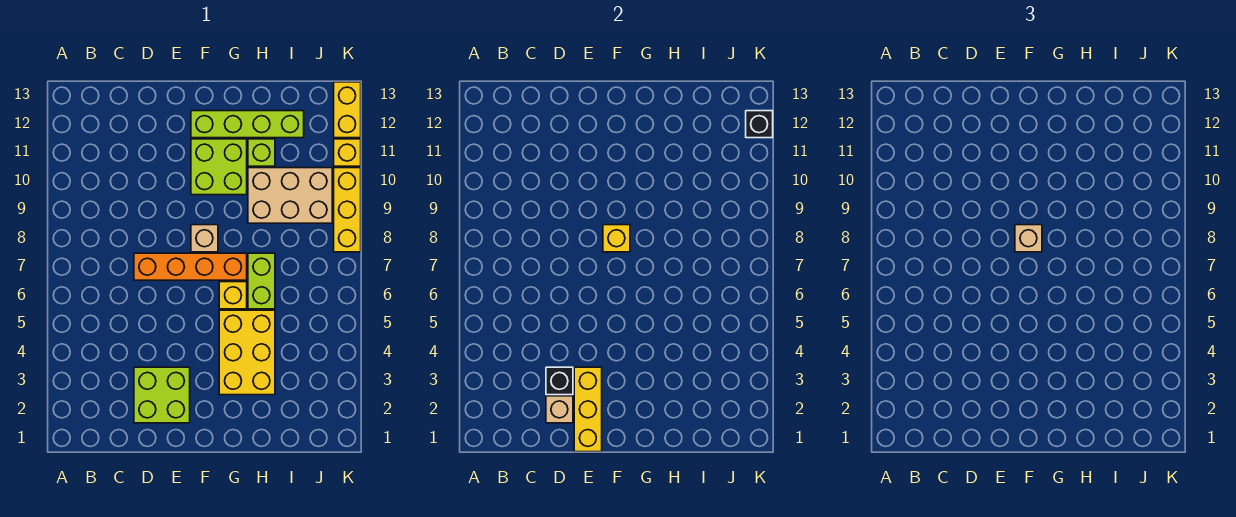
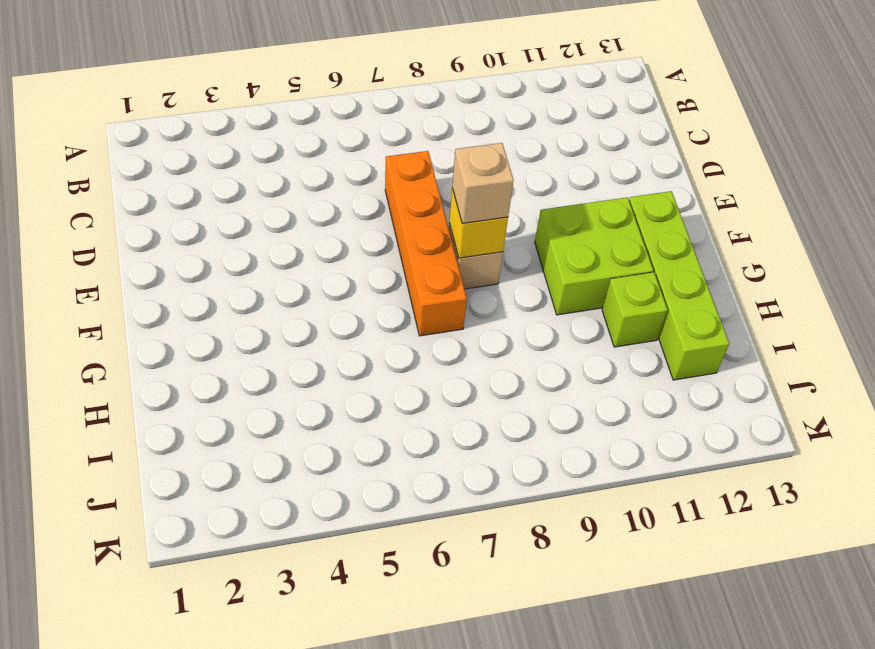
none -> lime 2x2 brick [134,367,190,423]
none -> yellow 2x3 brick [219,310,275,395]
none -> yellow 1x1 brick [219,282,247,309]

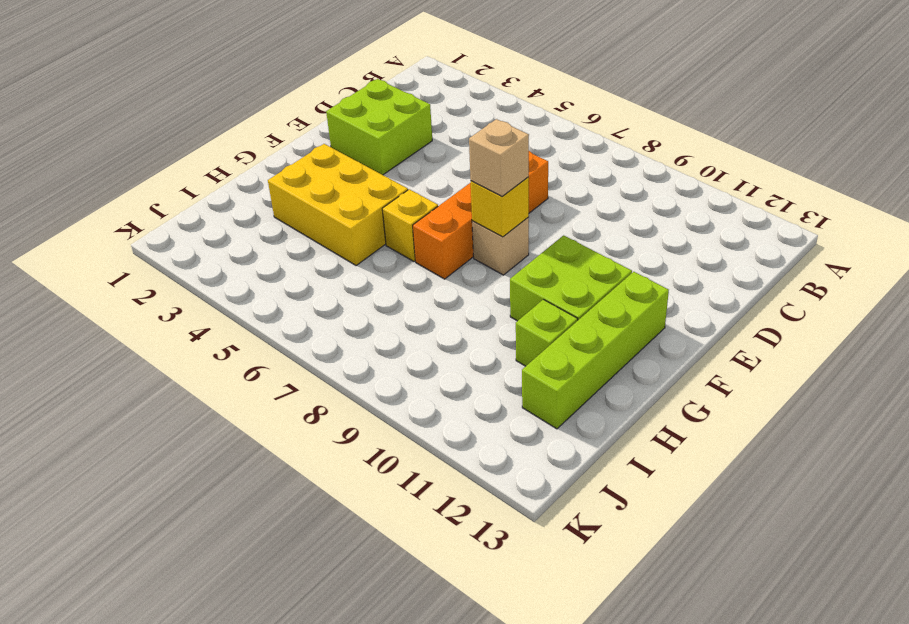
none -> lime 1x2 brick [248,253,275,309]
none -> tan 2x3 brick [248,168,332,223]
none -> yellow 1x3 brick [334,168,361,252]

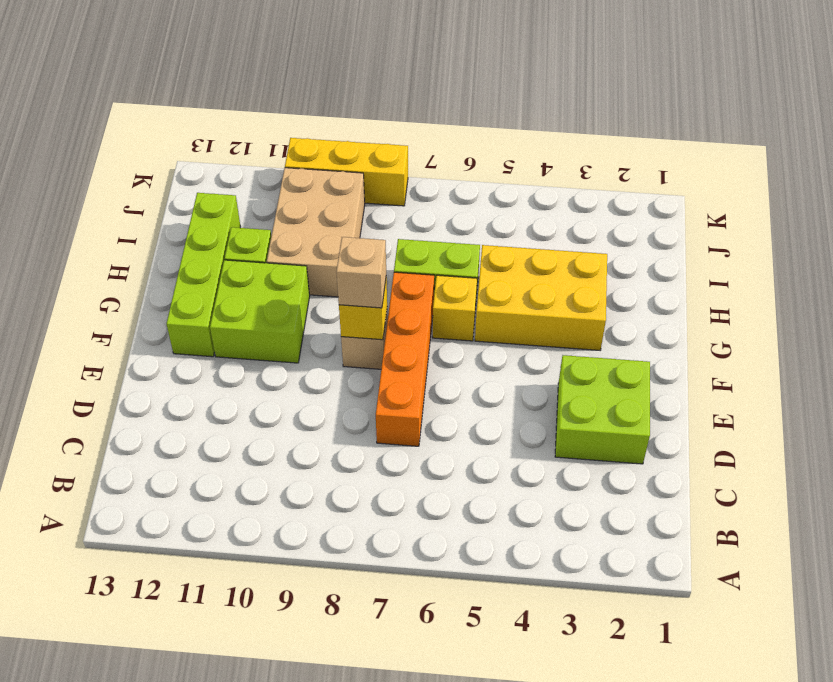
none -> yellow 1x1 brick [334,139,361,166]
none -> yellow 1x2 brick [334,82,361,138]
none -> tan 1x1 brick [546,396,573,423]

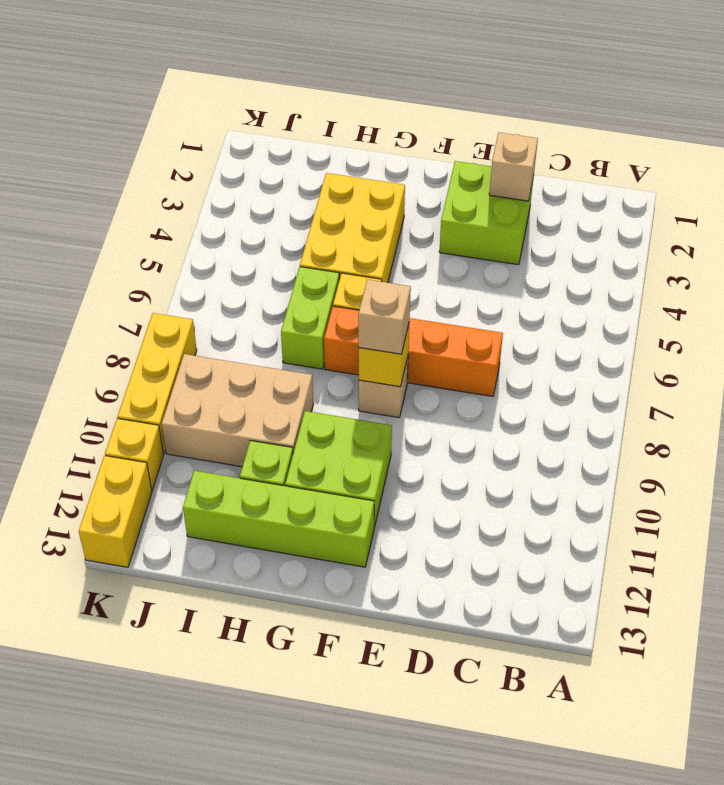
none -> black 1x1 brick [546,367,573,395]
none -> yellow 1x3 brick [574,367,602,452]
none -> black 1x1 brick [746,111,773,138]

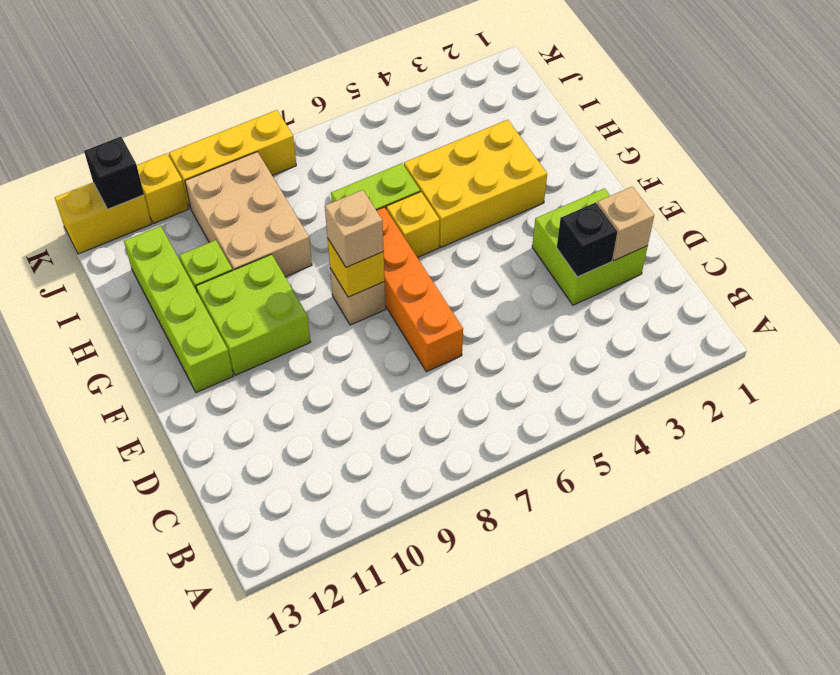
none -> yellow 1x3 brick [574,367,602,452]

